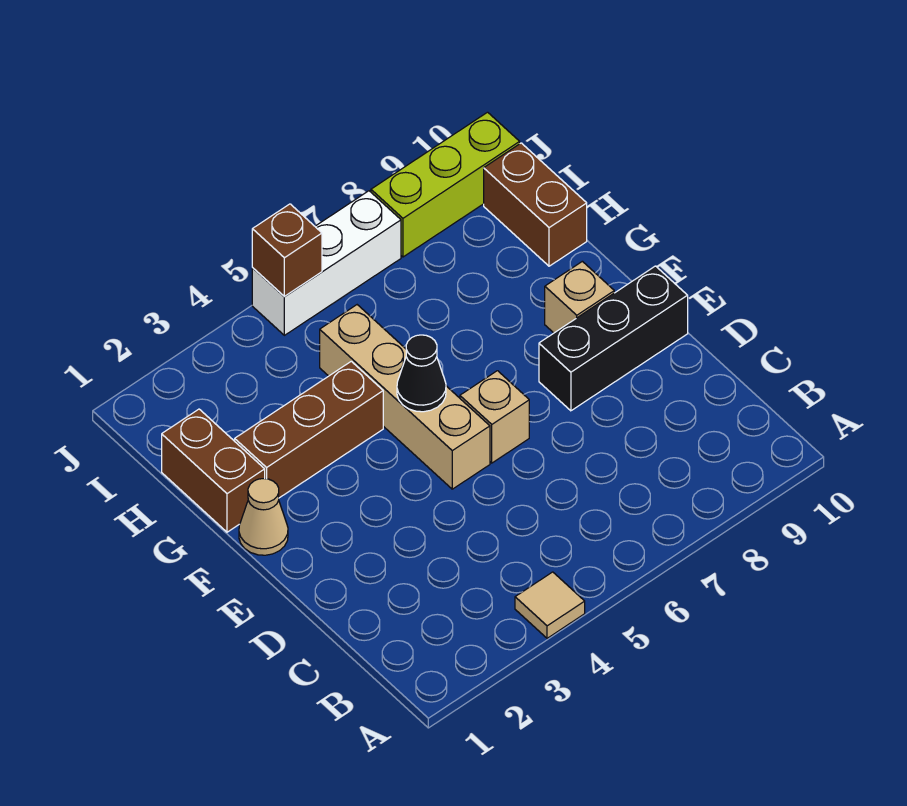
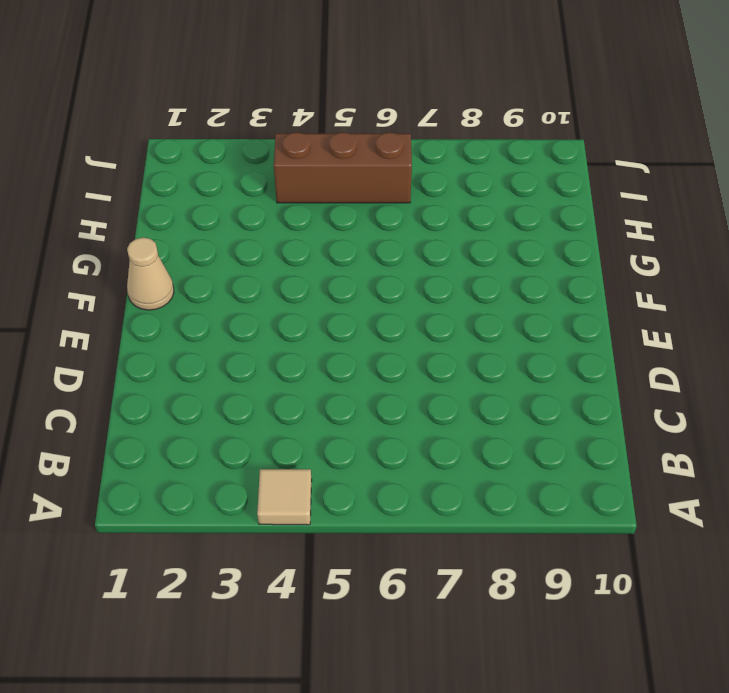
brown 1x3 brick [274,132,412,203] -> brown 1x3 brick moved to [235,361,383,498]
none -> tan 1x4 brick [320,305,490,489]
none -> tan 1x1 brick [460,371,529,463]
none -> black 1x3 brick [539,266,688,411]

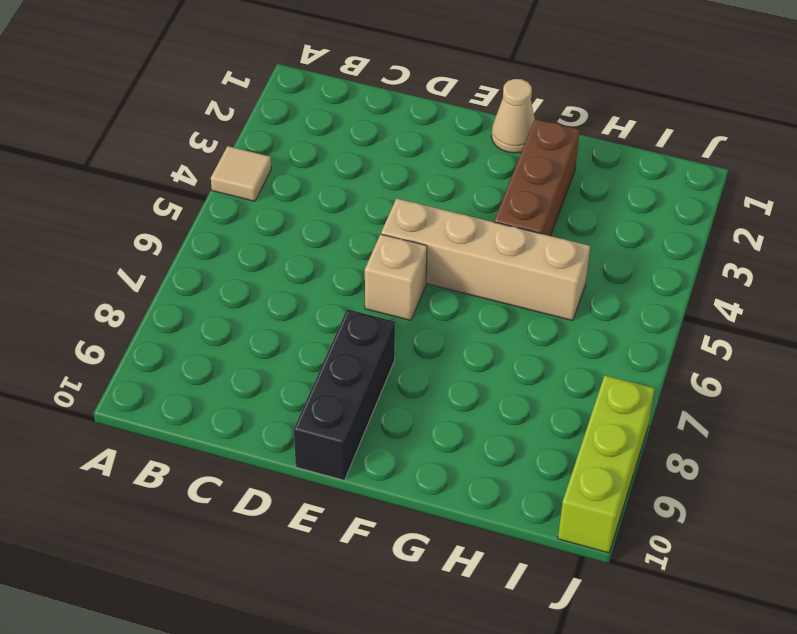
none -> tan 1x1 brick [545,261,614,333]
none -> brown 1x2 brick [162,409,265,532]
none -> brown 1x2 brick [484,143,587,266]

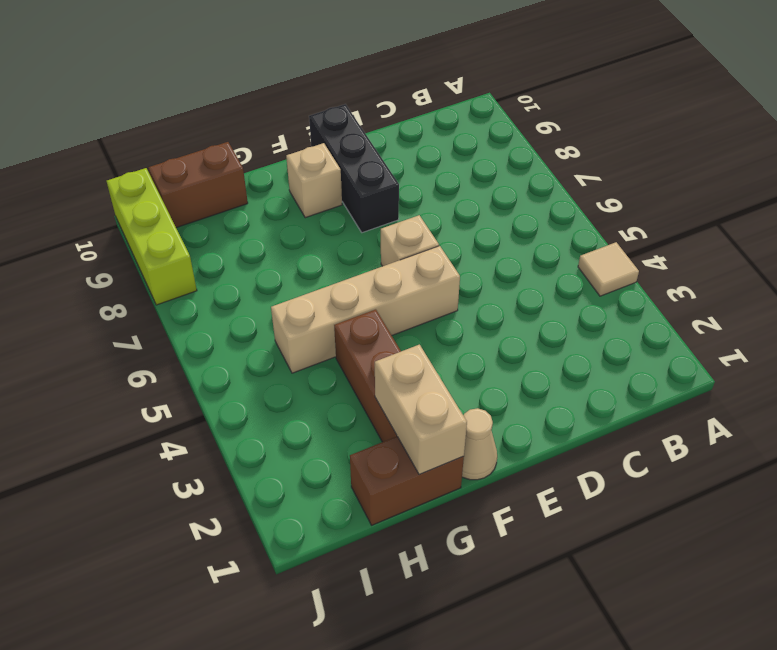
tan 1x2 brick [375,345,467,475] -> none
none -> white 1x3 brick [252,191,401,335]
none -> black 1x1 cone [397,335,446,412]
none -> brown 1x1 brick [252,204,322,297]

